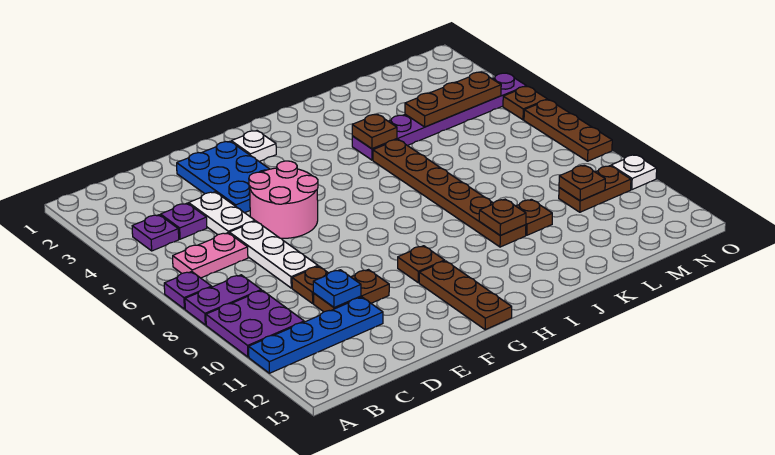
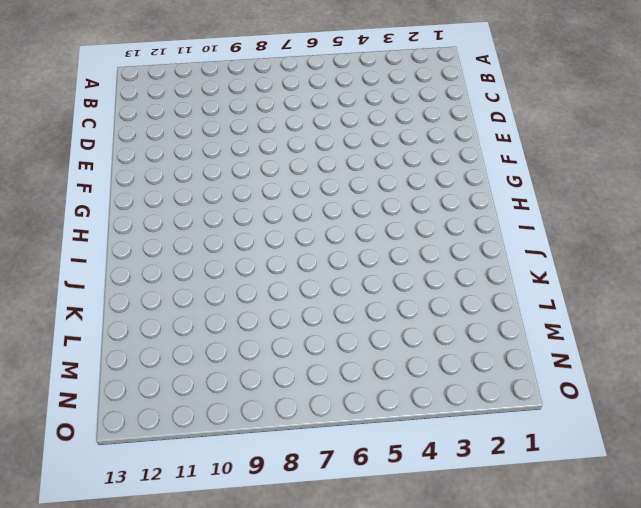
none -> purple 1x1 plate [164,272,212,309]
none -> purple 1x2 plate [185,275,261,325]
none -> purple 2x2 plate [206,290,304,357]

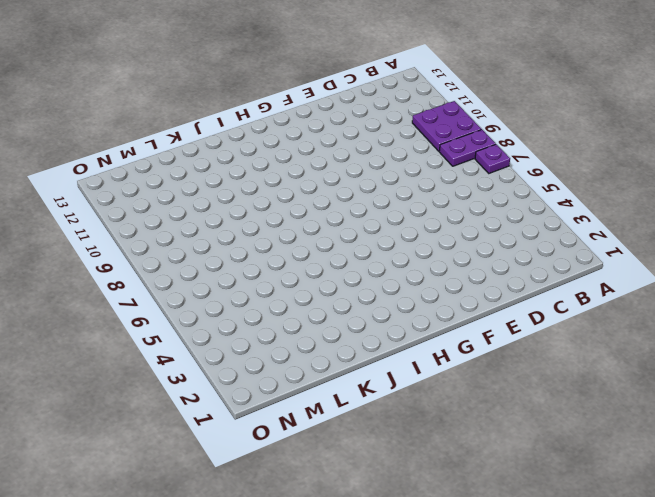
none -> blue 1x4 plate [249,297,383,373]
none -> purple 1x1 plate [132,215,179,251]
none -> pink 1x2 plate [173,233,248,278]

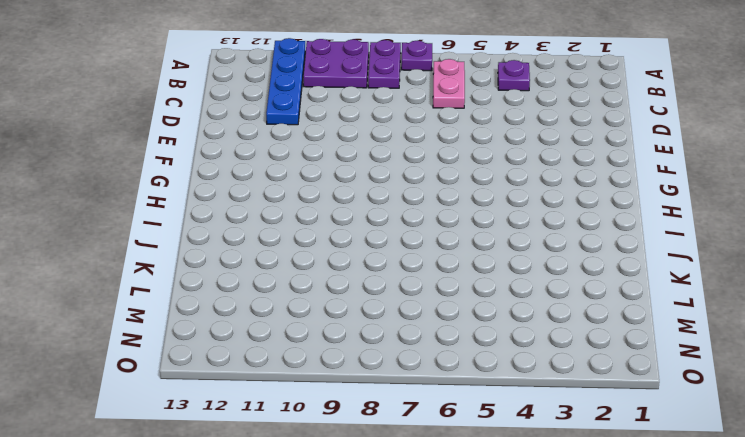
none -> purple 1x1 plate [161,203,207,239]
none -> white 1x2 plate [189,192,255,235]
none -> white 1x3 plate [229,221,318,288]

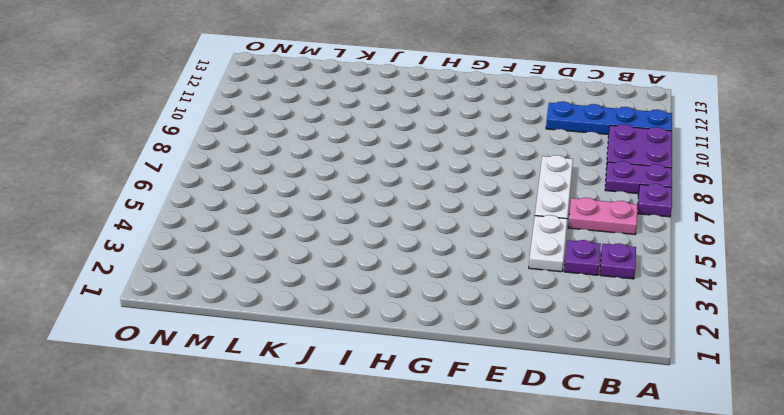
none -> brown 1x1 plate [292,266,328,303]
none -> brown 1x2 plate [314,270,389,312]
none -> blue 2x3 plate [177,141,269,213]

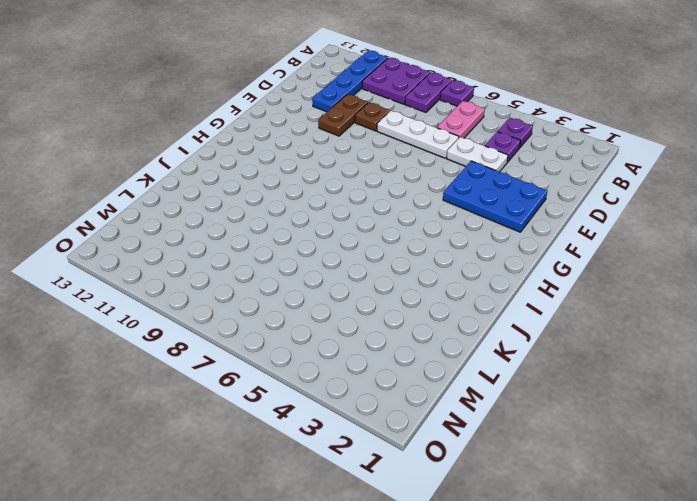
none -> pink 2x2 round brick [249,161,318,238]
none -> white 1x1 plate [231,131,276,161]
none -> brown 1x1 plate [398,246,445,283]

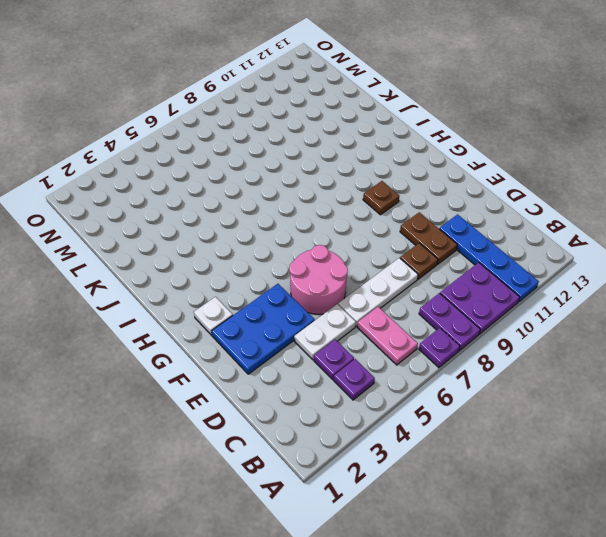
none -> brown 1x3 plate [419,261,512,330]
none -> purple 1x6 plate [352,73,526,160]
none -> brown 1x6 plate [373,140,526,247]

